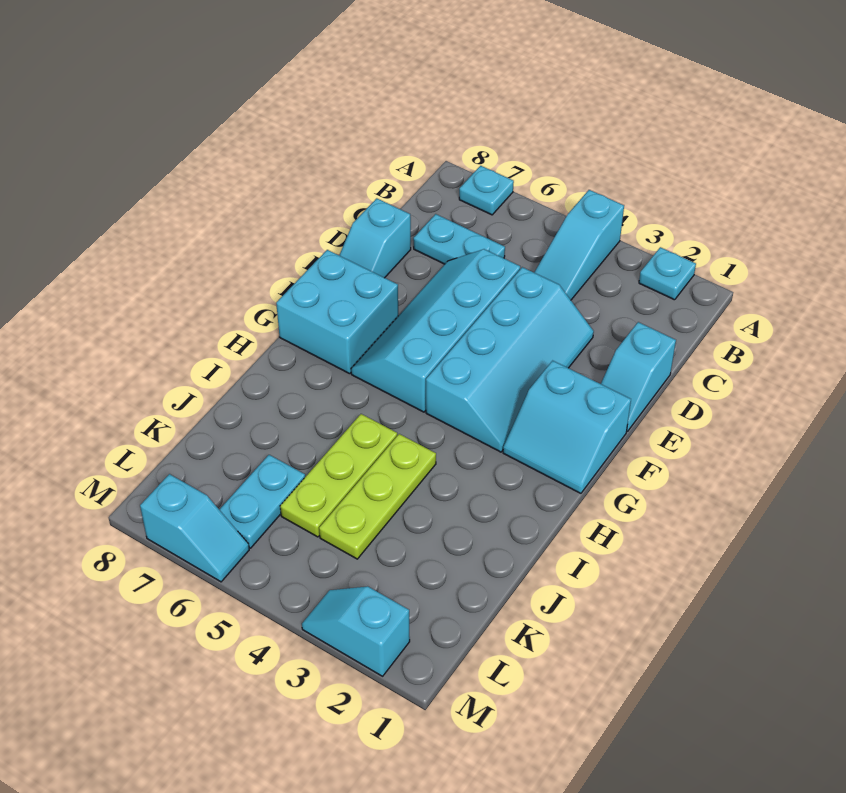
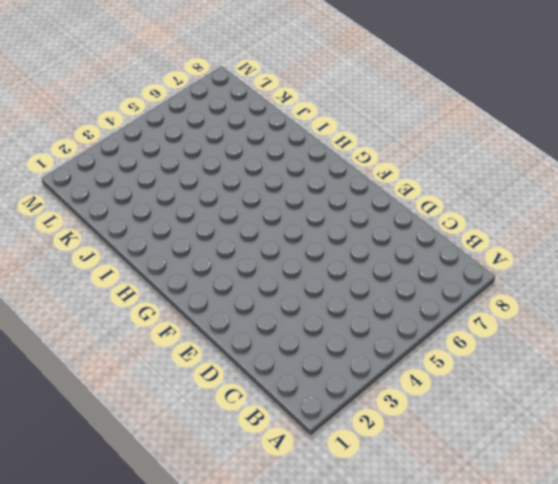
none -> cyan 1x1 plate [639,247,696,300]
none -> cyan 1x3 slope [534,190,624,300]
none -> cyan 1x1 plate [459,166,514,215]

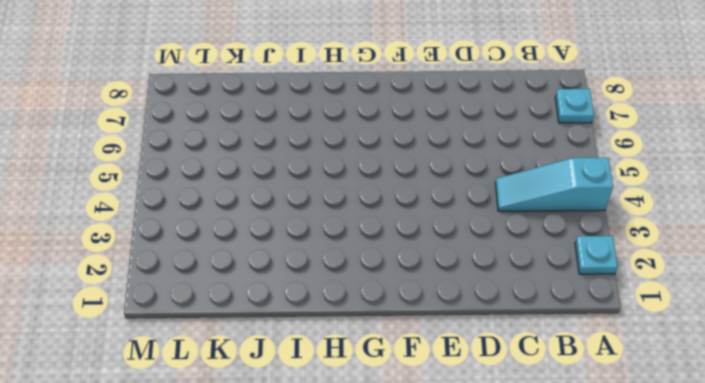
none -> cyan 1x2 plate [413,214,505,264]
none -> cyan 1x2 slope [601,322,676,431]
none -> cyan 2x4 slope [426,267,594,452]

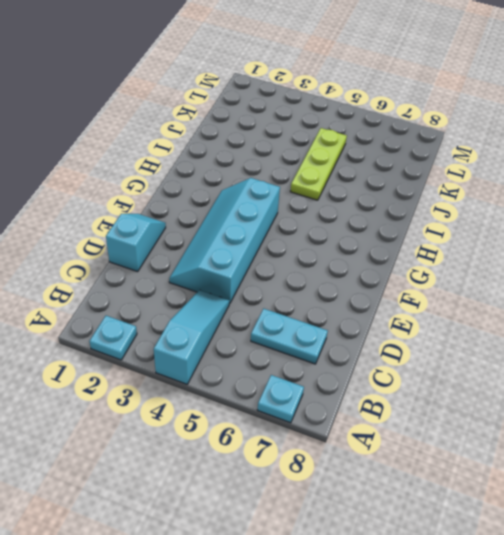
none -> cyan 2x4 slope [351,249,520,412]
none -> cyan 1x2 slope [339,198,411,278]
none -> cyan 2x2 slope [503,361,631,493]

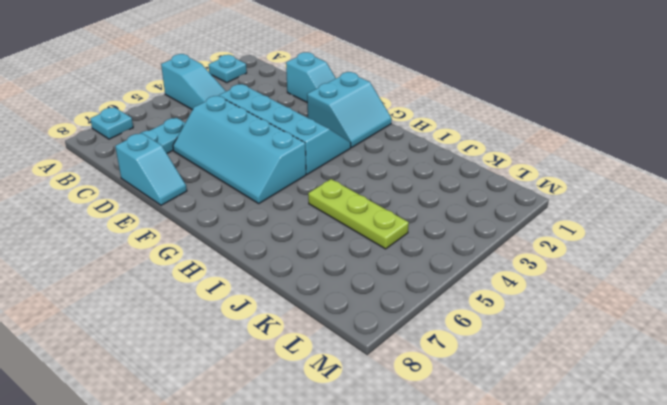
none -> cyan 2x2 brick [276,250,398,374]
none -> lime 1x3 plate [319,434,436,559]
none -> cyan 1x2 plate [219,455,305,548]

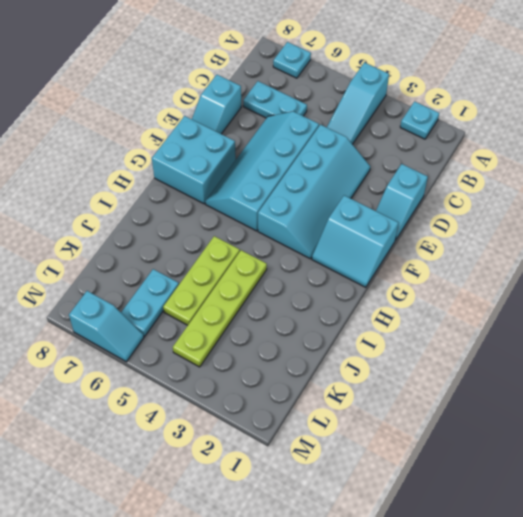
lime 1x4 plate [173,250,267,367] -> lime 1x3 plate [319,434,436,559]
none -> cyan 1x2 slope [302,586,410,676]

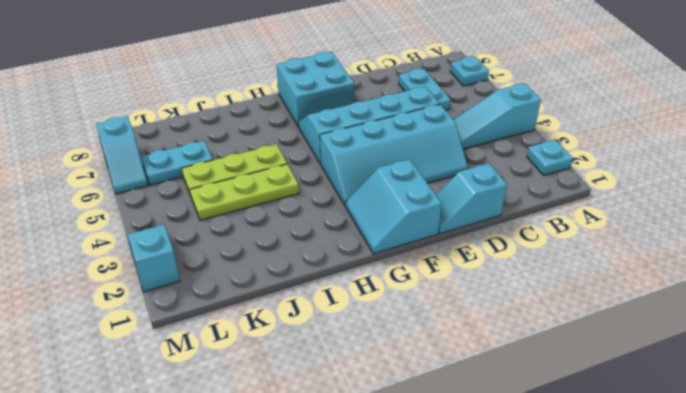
none -> cyan 1x2 slope [339,198,411,278]

